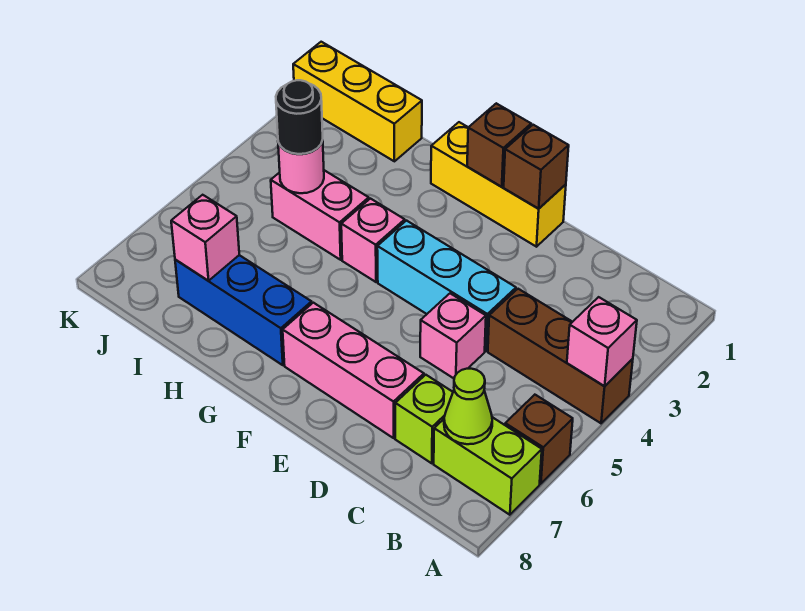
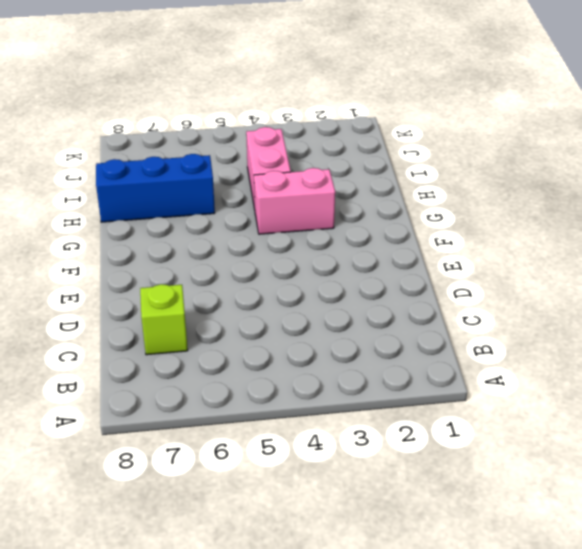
pink 1x2 brick [254,168,335,234] -> pink 1x1 brick [341,199,405,282]
blue 1x3 brick [96,154,215,222] -> blue 1x3 brick turned to [175,255,312,365]
none -> brown 1x3 brick [488,289,633,423]
none -> brown 1x1 brick [505,395,573,484]
none -> lime 1x2 brick [434,417,542,515]

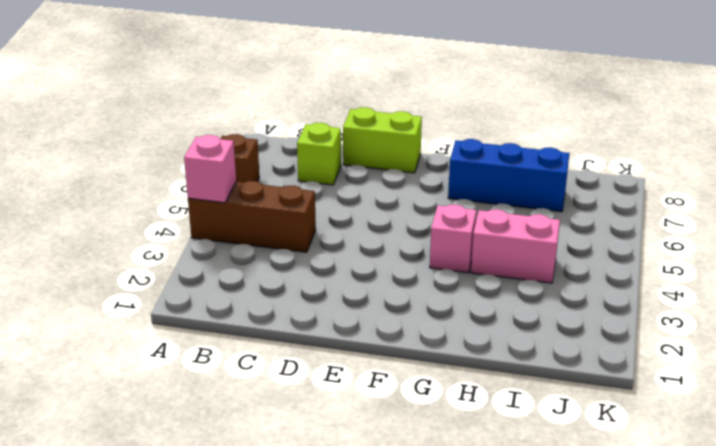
lime 1x2 brick [343,107,422,173] -> lime 1x2 brick moved to [434,417,542,515]
none -> cyan 1x3 brick [377,221,516,351]
none -> pink 1x1 brick [420,293,486,378]
none -> pink 1x3 brick [283,303,424,438]

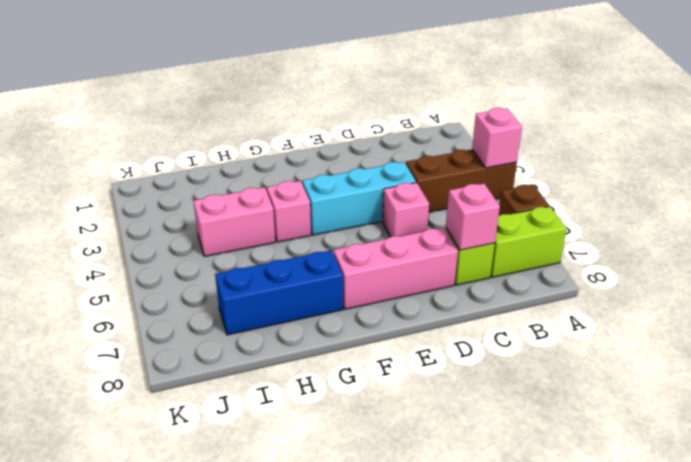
pink 1x1 brick [446,184,500,250] -> pink 1x1 brick moved to [171,195,239,281]
none -> yellow 1x3 brick [431,122,566,247]
none -> yellow 1x3 brick [293,42,422,161]
none -> lime 1x1 cone [444,369,492,444]

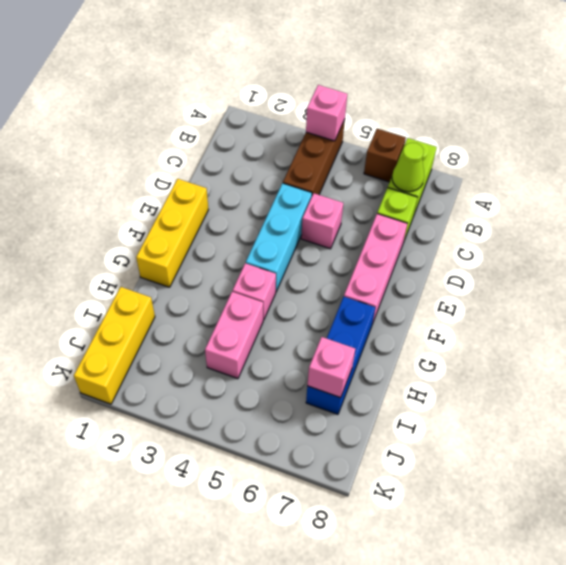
none -> brown 1x1 brick [504,125,569,209]
none -> brown 1x1 brick [467,103,531,187]
none -> pink 1x1 round brick [278,141,324,193]

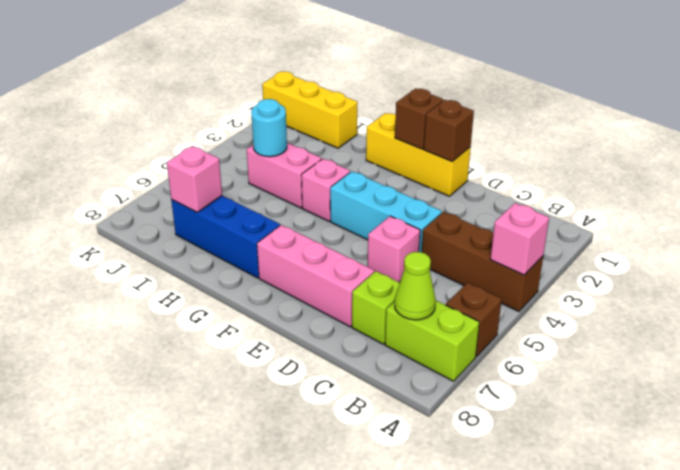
cyan 1x1 round brick [251,99,287,157] -> pink 1x1 round brick [278,141,324,193]
none -> black 1x1 round brick [276,80,323,154]

